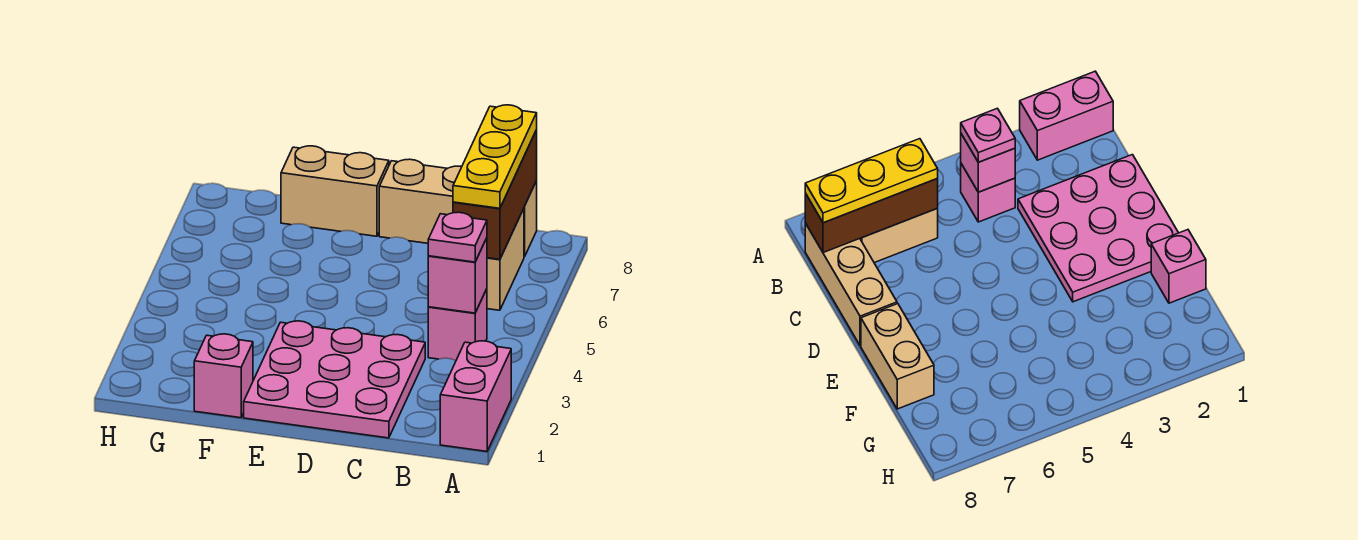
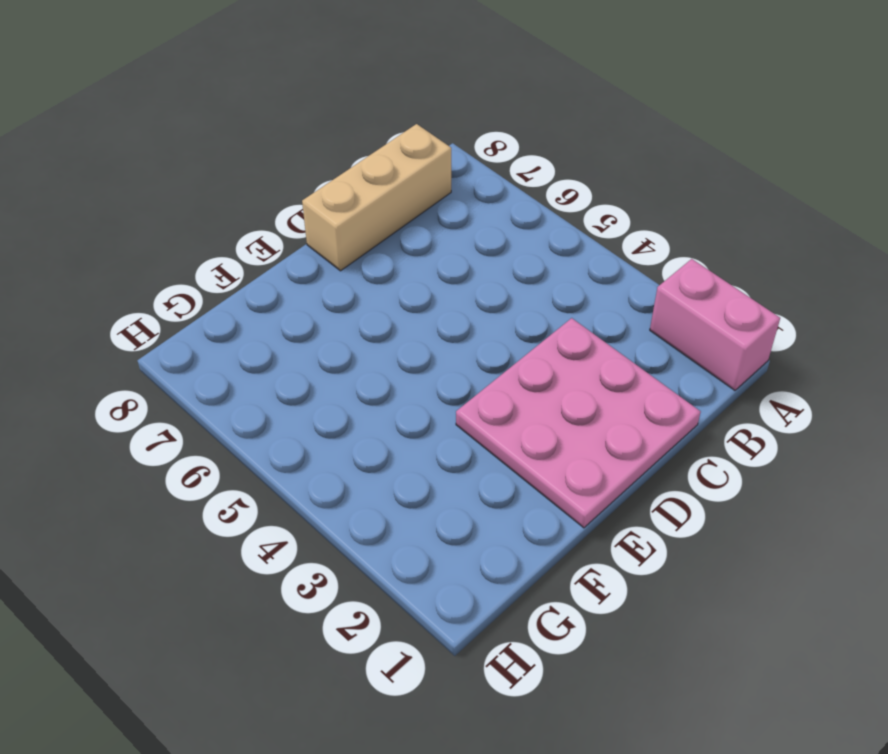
none -> pink 1x1 brick [428,289,487,360]
none -> tan 1x2 brick [487,209,524,310]

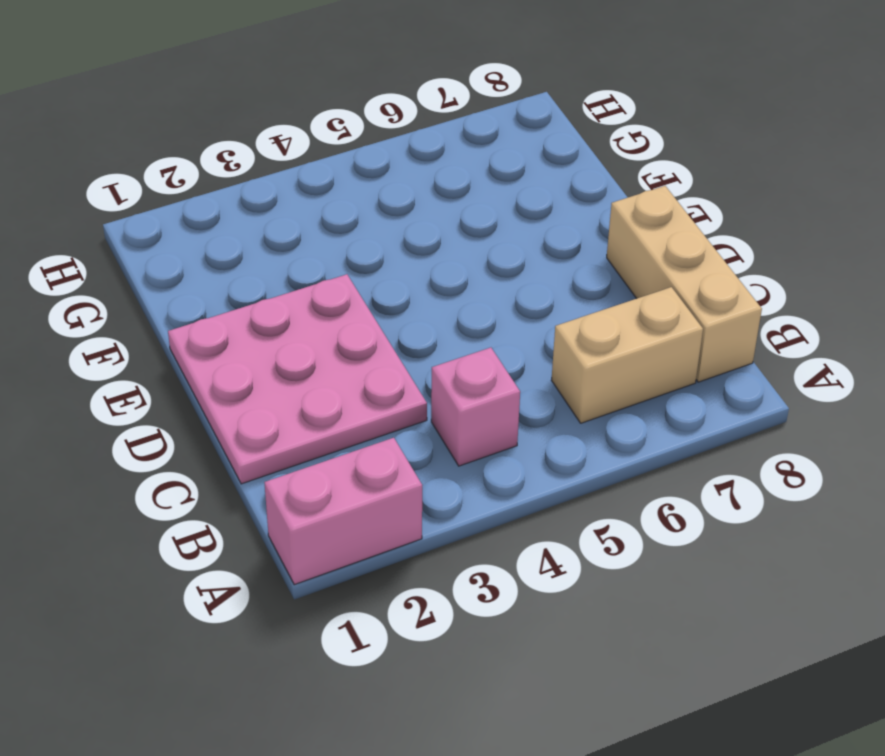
none -> tan 1x2 brick [281,146,389,236]
none -> pink 1x1 brick [194,334,253,418]

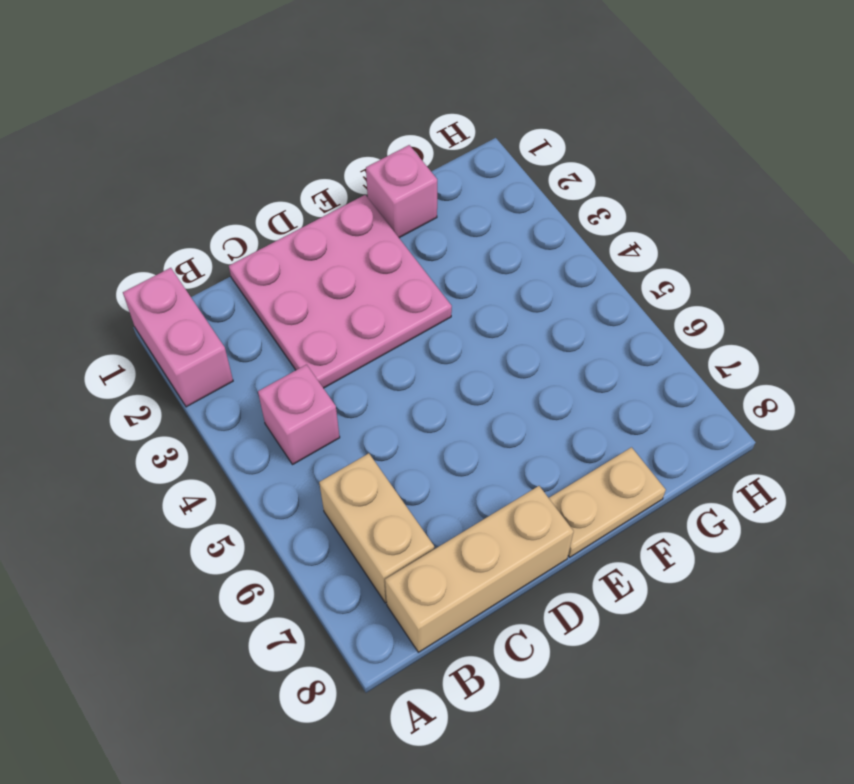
tan 1x2 plate [549,447,666,557] -> tan 1x2 brick [281,146,389,236]
none -> pink 1x1 brick [428,238,487,313]
none -> brown 1x3 brick [453,130,537,259]

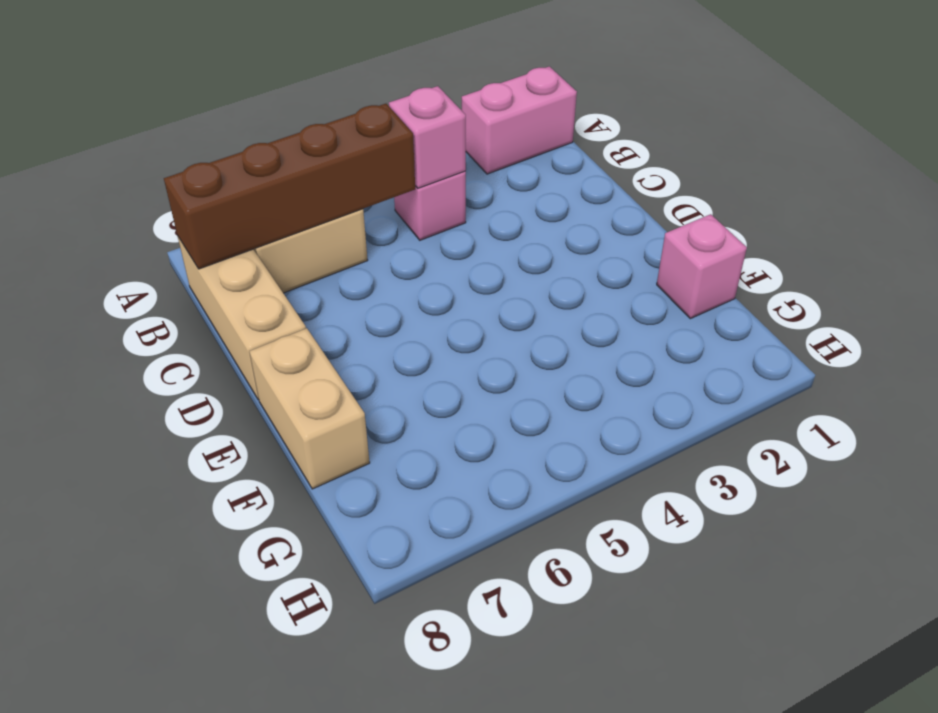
brown 1x4 brick [164,104,415,269] -> brown 1x3 brick [453,130,537,259]
none -> pink 3x3 plate [244,321,425,438]
none -> pink 1x1 plate [428,212,487,262]

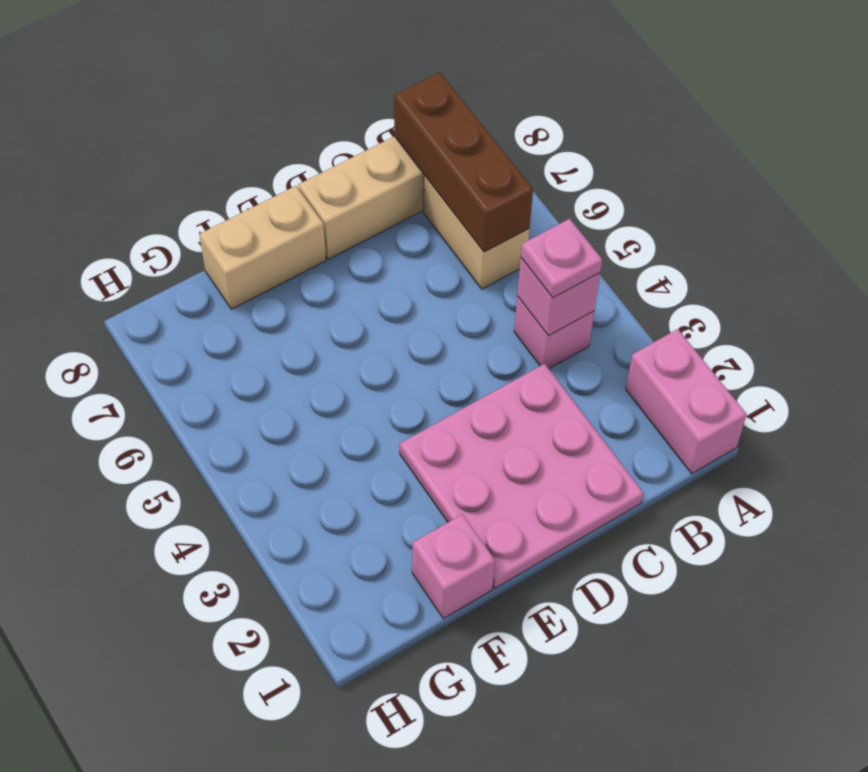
none -> yellow 1x3 plate [453,105,537,208]

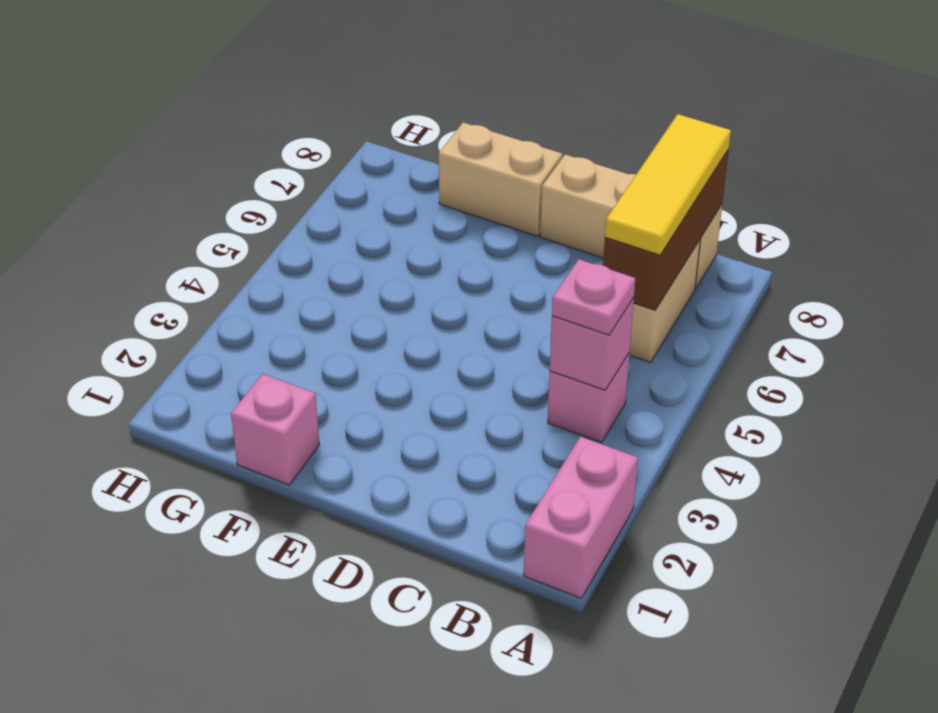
yellow 1x3 tile [605,114,731,255] -> yellow 1x3 plate [453,105,537,208]
none -> pink 3x3 plate [244,321,425,438]

